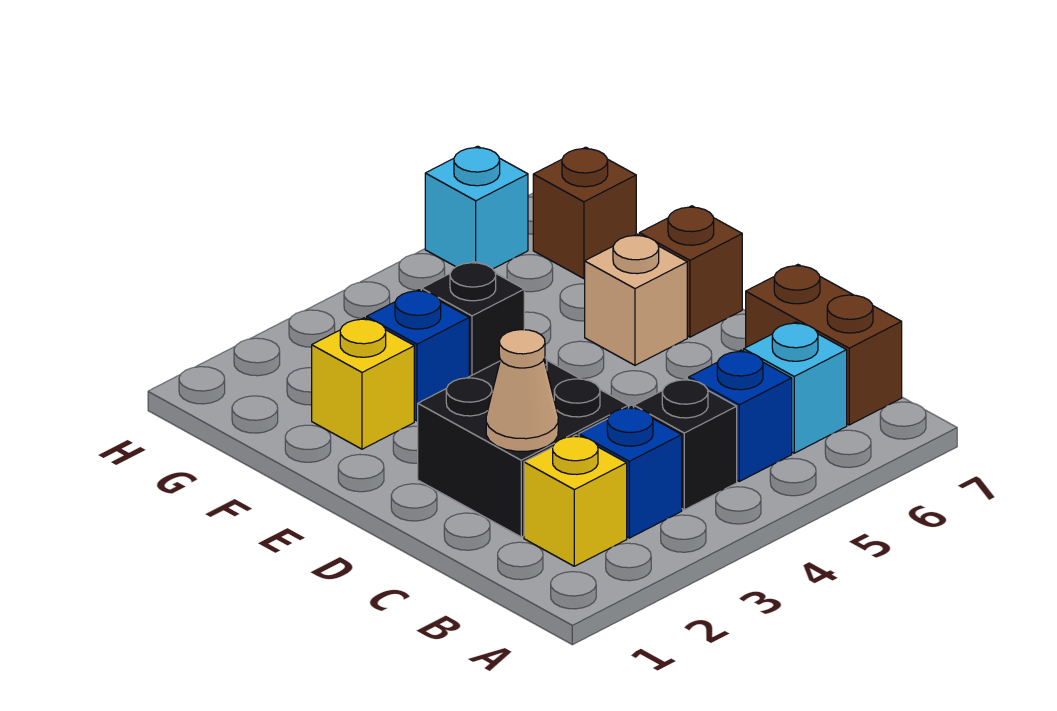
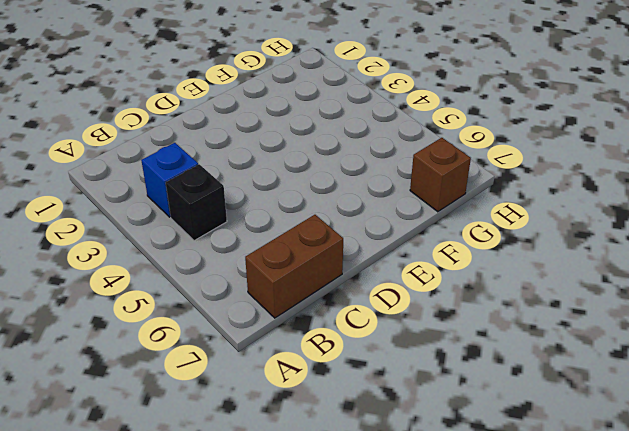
none -> yellow 1x1 brick [524,435,627,566]
none -> blue 1x1 brick [689,350,792,481]
none -> cyan 1x1 brick [744,322,847,453]

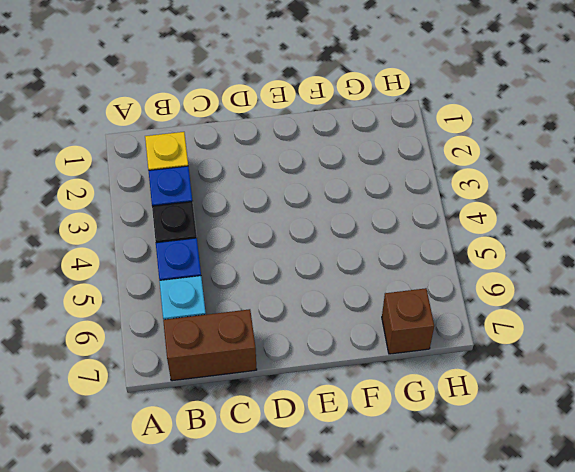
none -> black 2x2 brick [418,358,629,537]
none -> tan 1x1 brick [585,234,687,365]
none -> brown 1x1 brick [639,206,742,337]

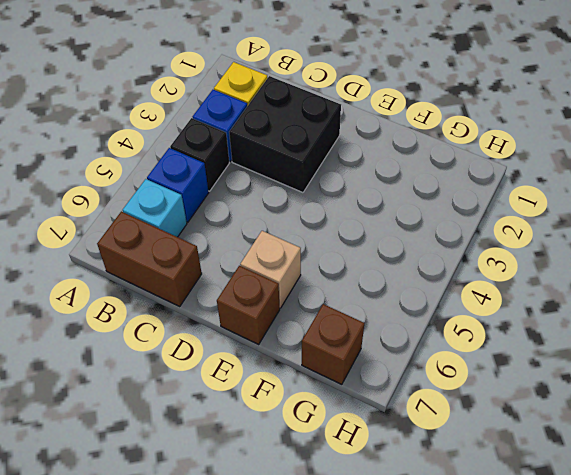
none -> yellow 1x1 brick [312,318,414,449]
none -> blue 1x1 brick [367,290,469,421]
none -> black 1x1 brick [421,261,524,376]

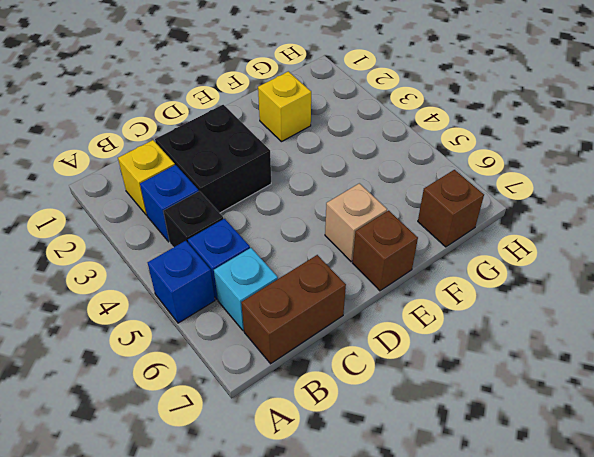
blue 1x1 brick [147,241,215,323] -> blue 1x1 brick moved to [367,290,469,421]
none -> black 1x1 brick [421,261,524,376]
none -> cyan 1x1 brick [425,146,528,269]
none -> tan 1x1 cone [486,330,558,451]

